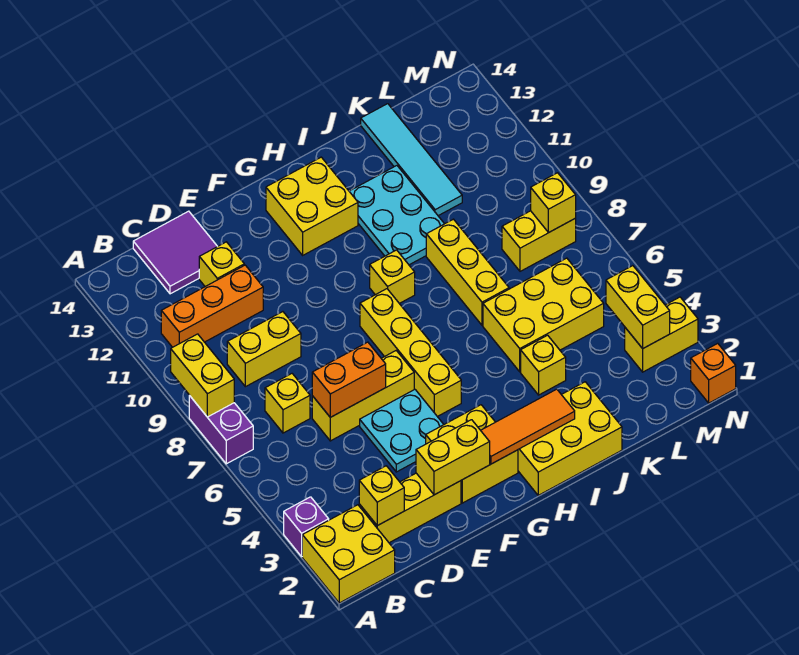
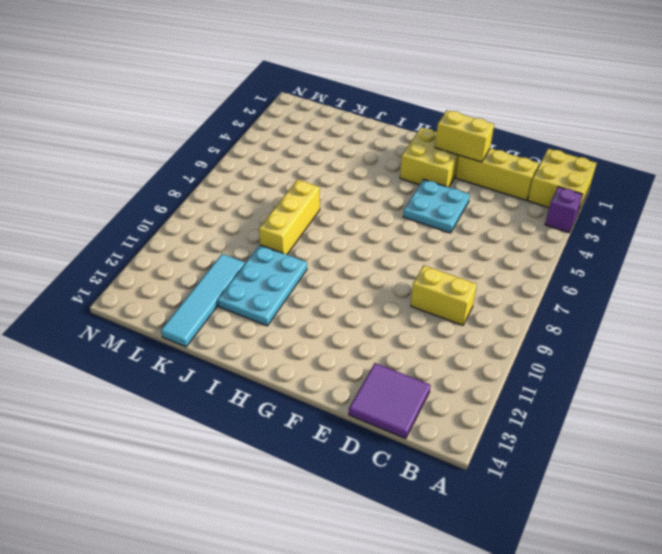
none -> purple 1x2 brick [189,396,253,464]
none -> orange 1x3 brick [161,265,263,347]
none -> yellow 1x1 brick [265,374,310,433]
none -> yellow 1x3 brick [312,351,414,441]

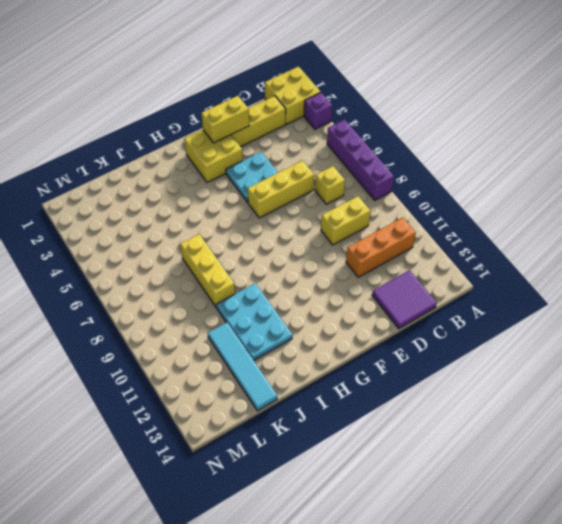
purple 1x4 brick [327,119,394,200] -> purple 1x2 brick [189,396,253,464]
none -> yellow 1x1 brick [199,242,244,286]
none -> yellow 1x4 brick [360,289,461,417]
none -> yellow 2x2 brick [266,157,358,255]
none -> yellow 2x3 brick [518,382,622,495]

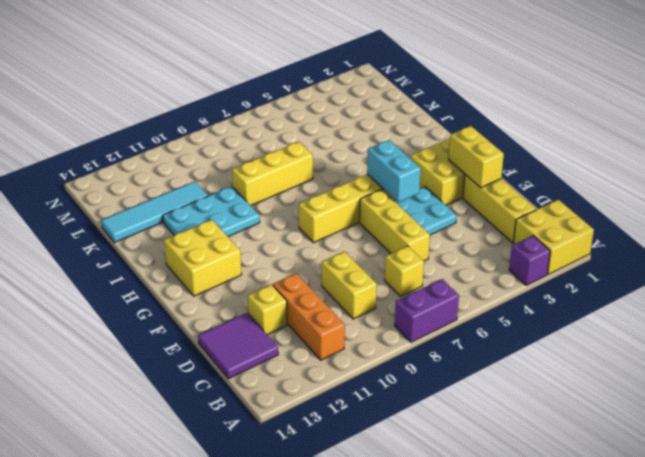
cyan 1x2 brick [367,140,421,203] -> none
none -> yellow 2x3 brick [518,382,622,495]
none -> yellow 1x1 brick [370,250,415,304]
none -> yellow 1x1 brick [521,335,566,395]
none -> yellow 2x3 brick [483,258,604,372]

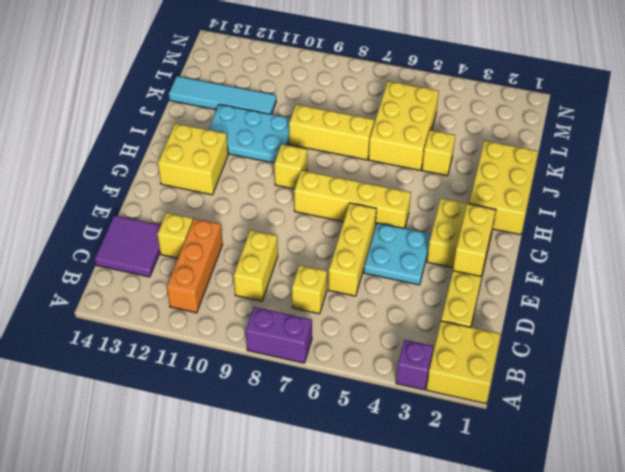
none -> yellow 1x2 brick [502,211,576,271]
none -> yellow 1x2 brick [625,297,698,372]
none -> orange 1x1 brick [691,343,736,403]
none -> yellow 1x2 brick [171,334,234,417]

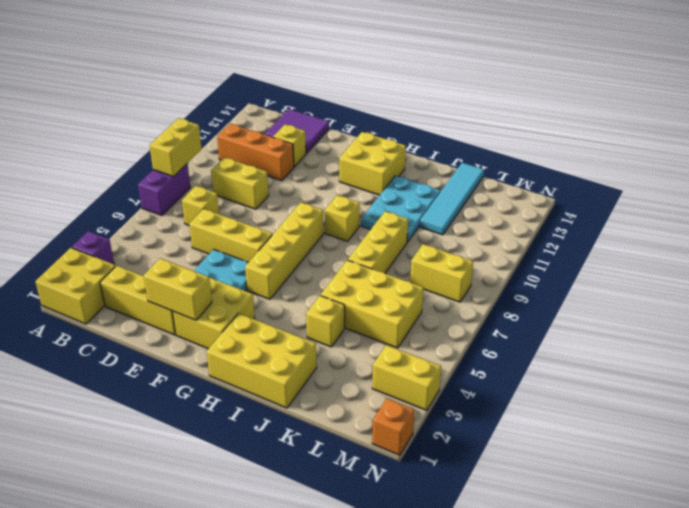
none -> yellow 1x1 brick [359,466,404,526]
none -> orange 1x2 brick [312,342,386,417]
none -> orange 1x3 tile [481,389,575,464]
none -> yellow 1x2 brick [606,266,670,349]

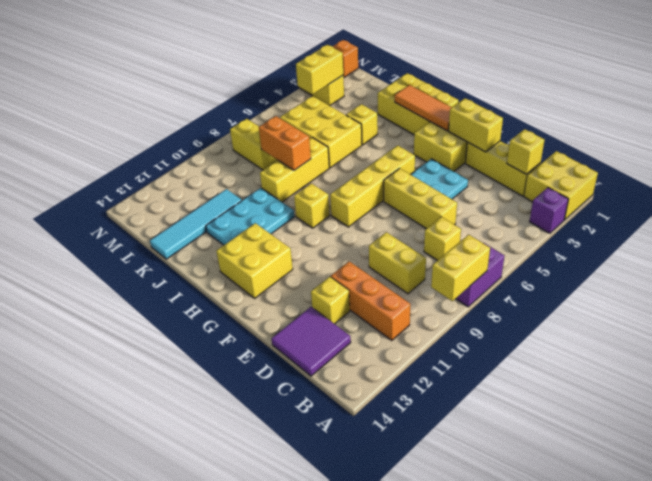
orange 1x2 brick [259,116,311,170] -> orange 1x2 brick moved to [312,342,386,417]
none -> yellow 1x1 brick [531,173,576,233]

